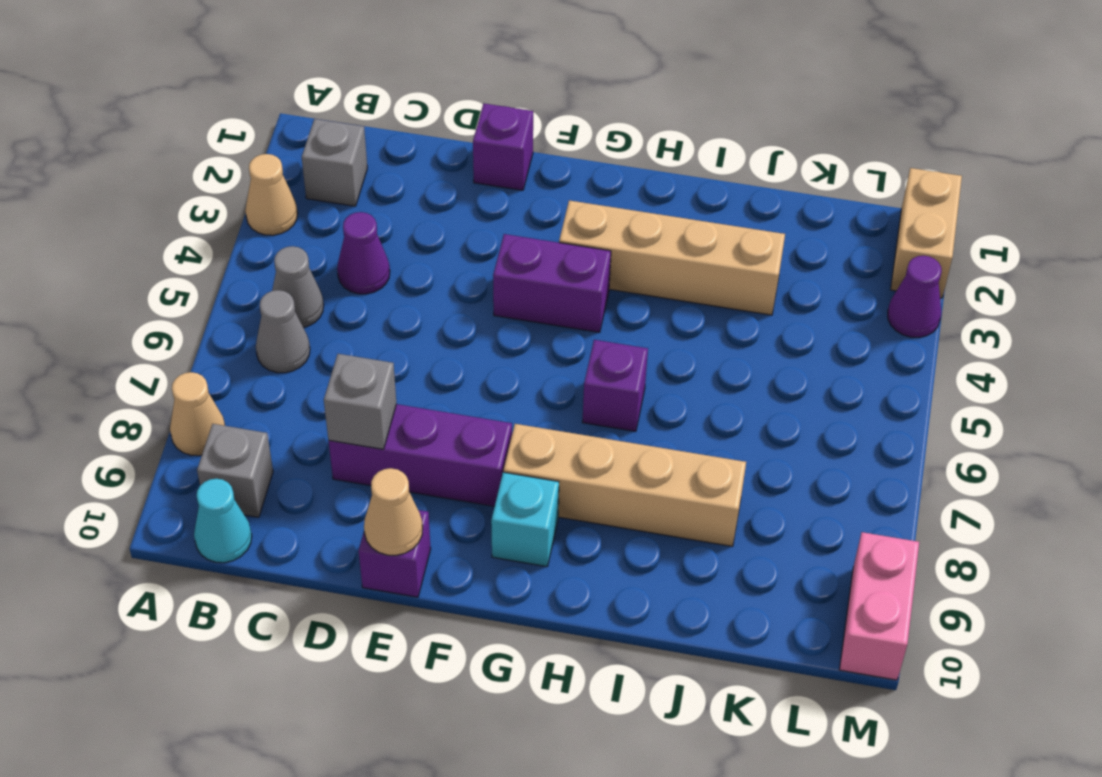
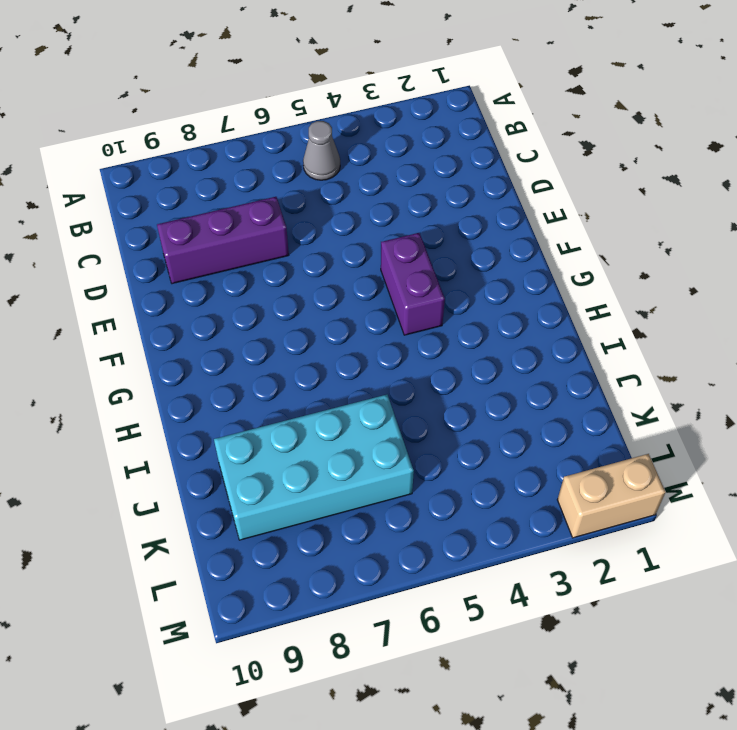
purple 1x3 brick [157,197,289,284] -> purple 1x3 brick turned to [329,404,512,506]
cyan 2x4 brick [214,395,414,540] -> tan 1x4 brick [504,424,746,546]
none -> tan 1x1 cone [245,154,298,235]
none -> tan 1x1 cone [170,372,225,456]
none -> grey 1x1 brick [302,119,367,206]

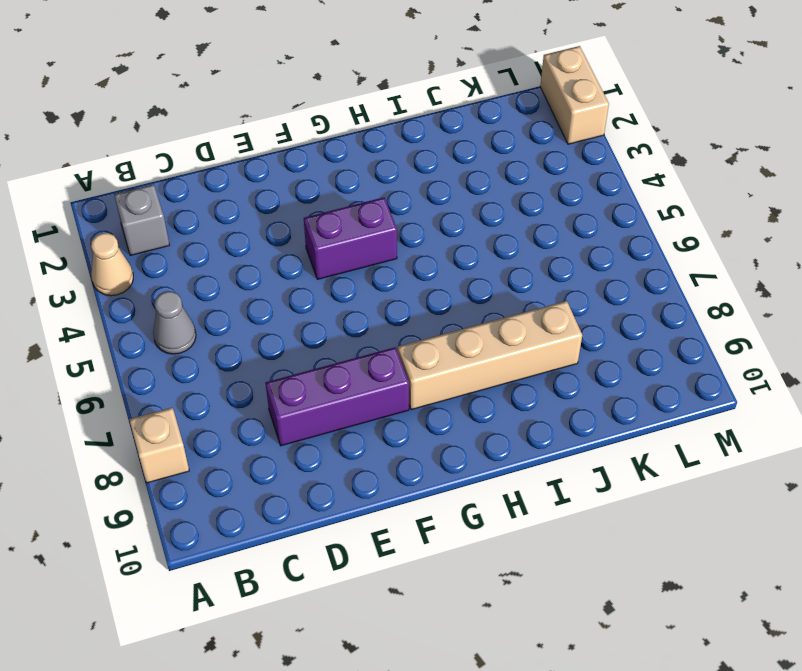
tan 1x1 brick [129,408,189,483] -> tan 1x1 cone [170,372,225,456]
none -> grey 1x1 cone [256,290,310,373]
none -> grey 1x1 brick [197,424,273,517]
none -> cyan 1x1 cone [194,479,252,563]

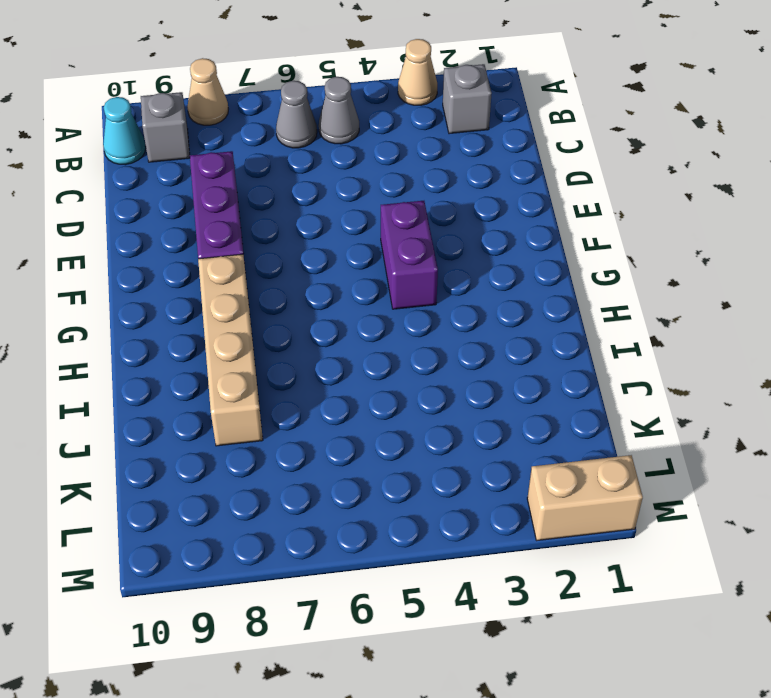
none -> purple 1x1 cone [337,212,390,294]
none -> purple 1x1 brick [473,104,533,190]
none -> purple 1x1 brick [359,510,431,597]

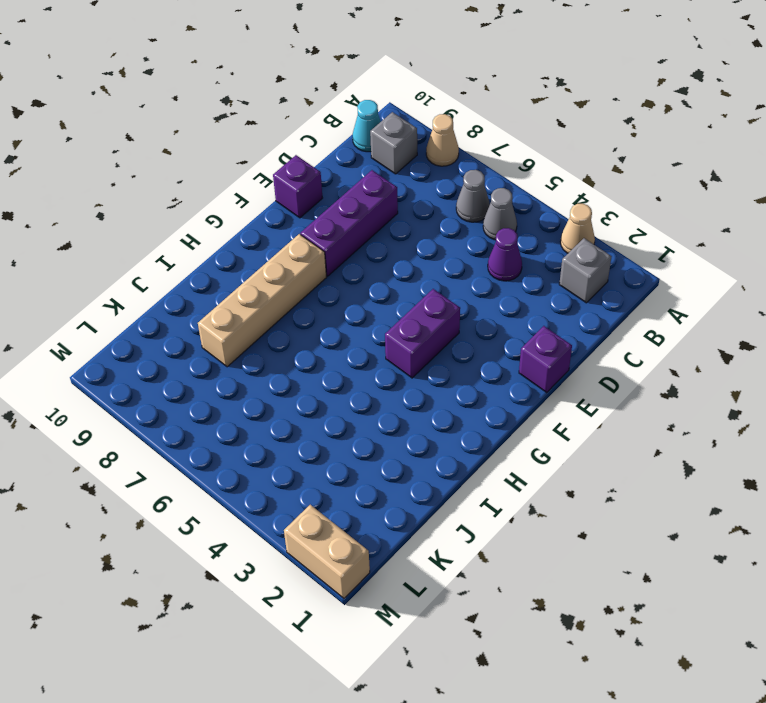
none -> tan 1x4 brick [559,200,785,315]
none -> cyan 1x1 brick [491,472,559,567]
none -> purple 1x1 brick [583,340,648,431]

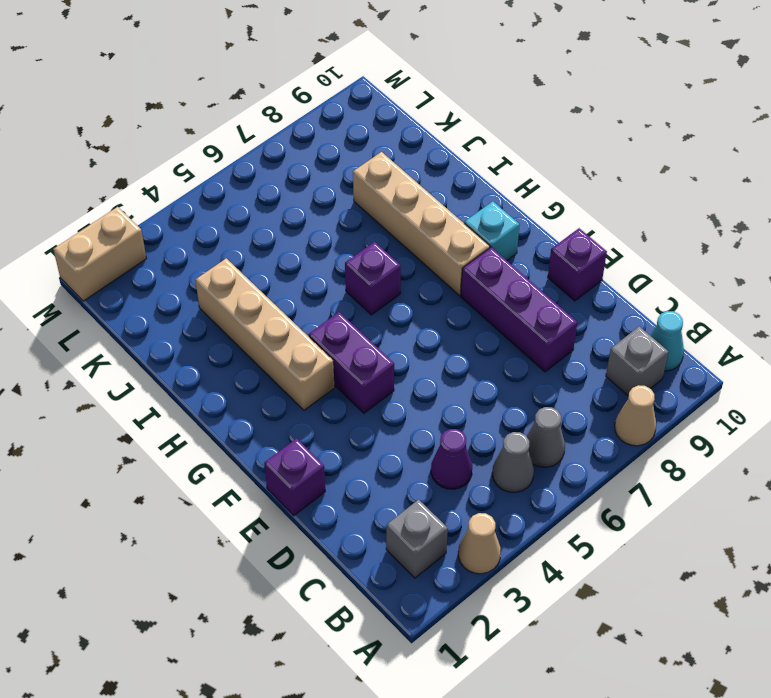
none -> purple 1x1 cone [888,256,942,337]
none -> pink 1x2 brick [839,532,919,680]
none -> grey 1x1 brick [324,354,396,449]

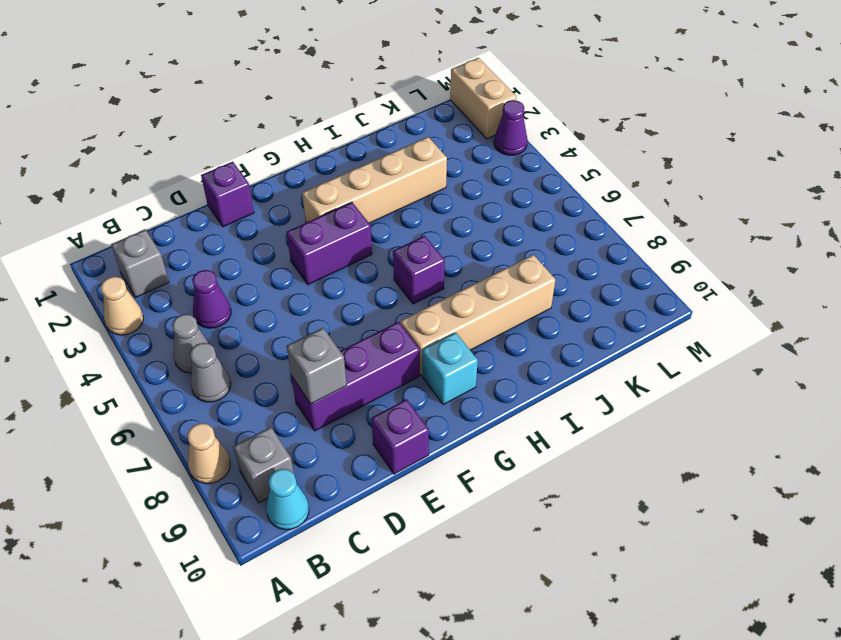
none -> pink 1x2 brick [839,532,919,680]
none -> tan 1x1 cone [364,468,423,555]

